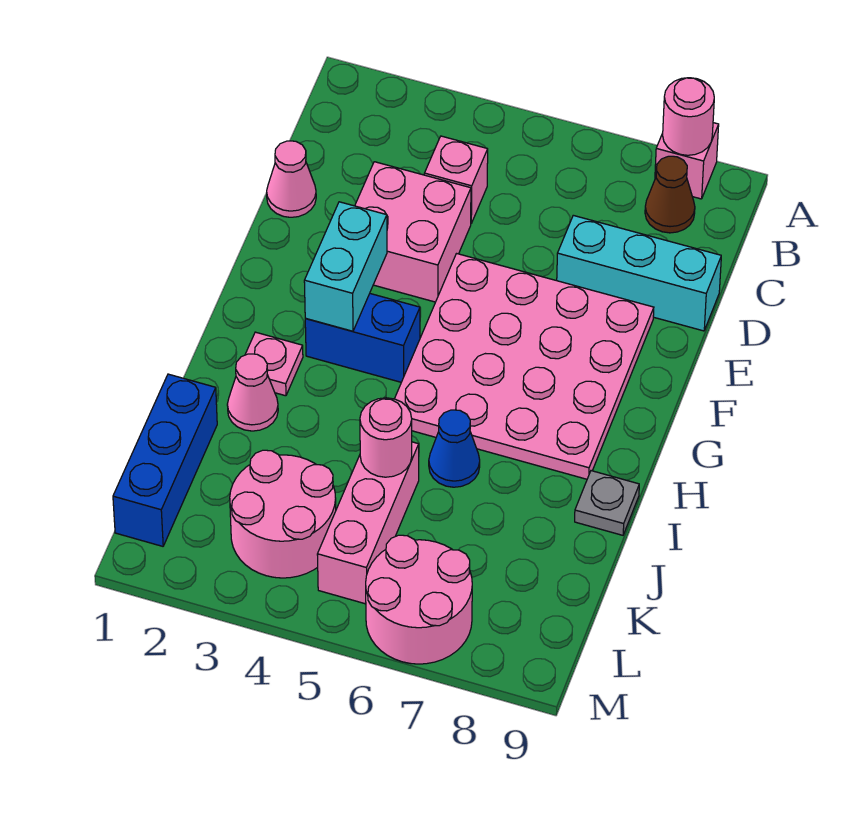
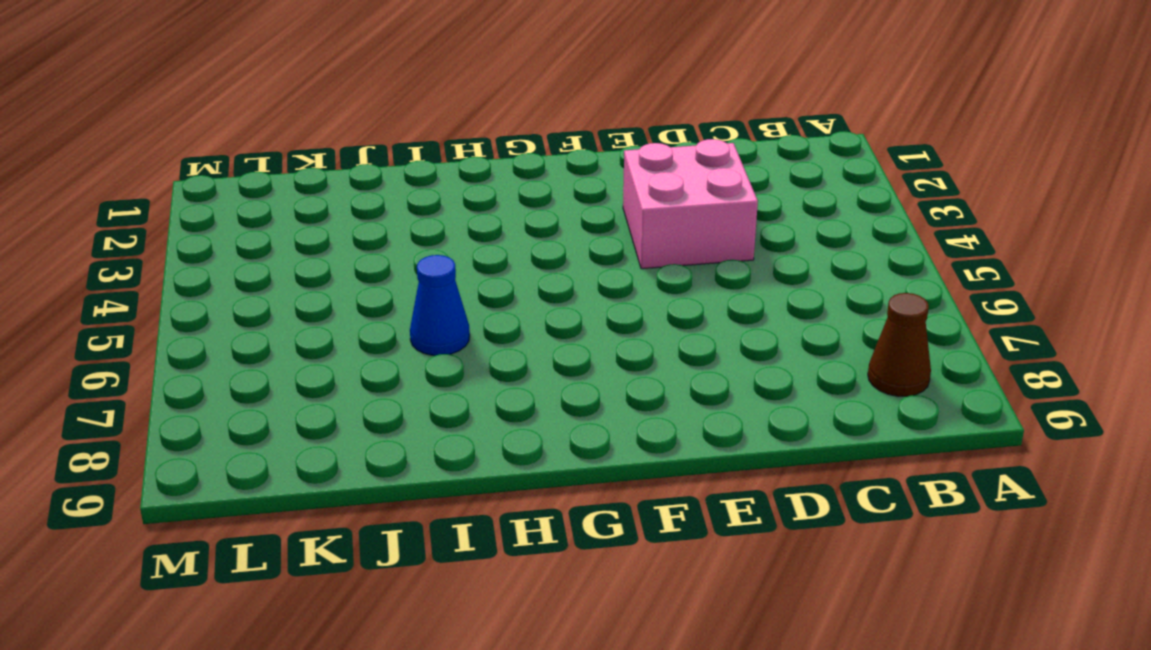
none -> pink 1x1 brick [655,123,719,199]
none -> pink 1x1 brick [424,136,488,223]
none -> pink 1x1 cone [267,141,316,217]

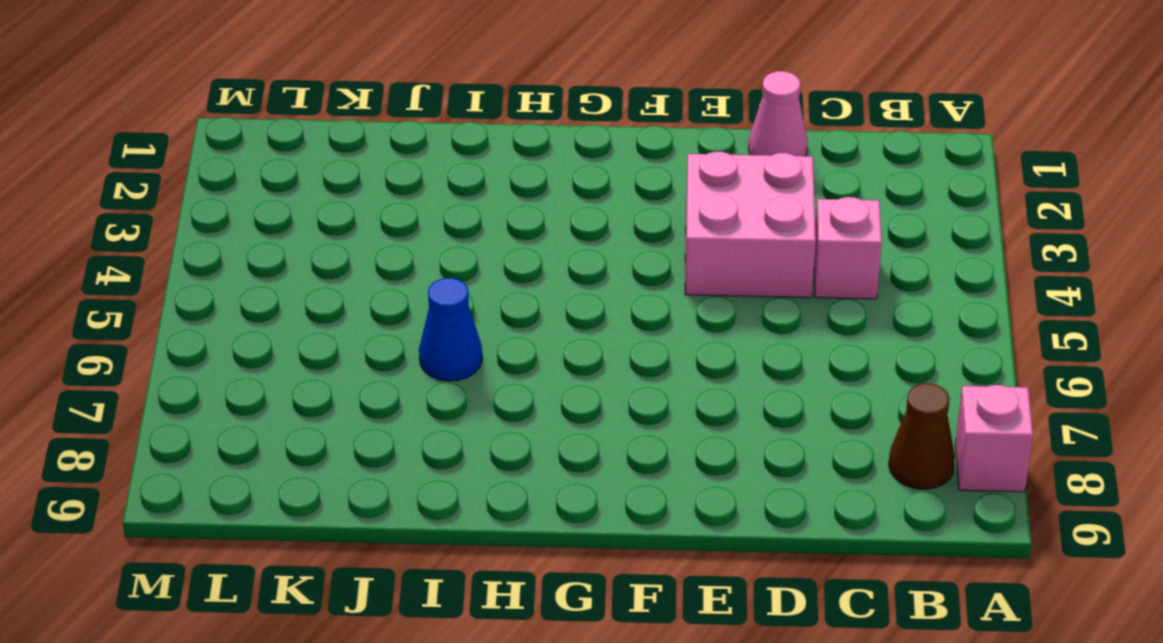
none -> cyan 1x3 brick [557,215,721,331]
none -> pink 4x4 plate [395,254,654,479]
none -> blue 1x2 brick [305,294,420,382]

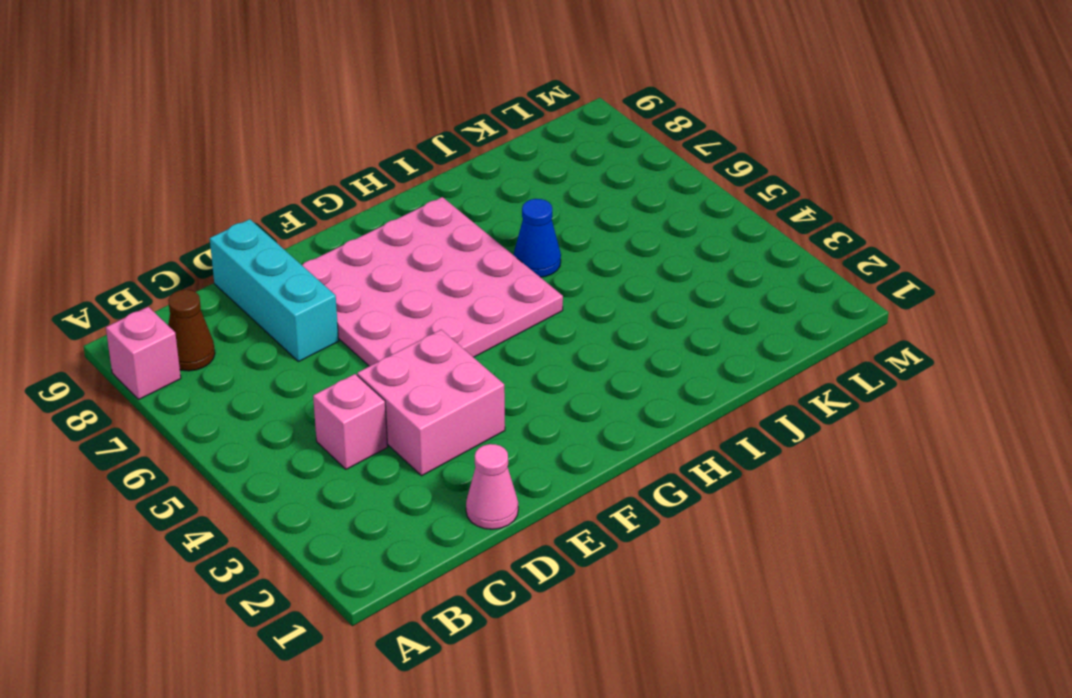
none -> blue 1x2 brick [305,294,420,382]
none -> pink 1x1 plate [245,332,303,396]
none -> pink 1x1 cone [227,354,278,431]

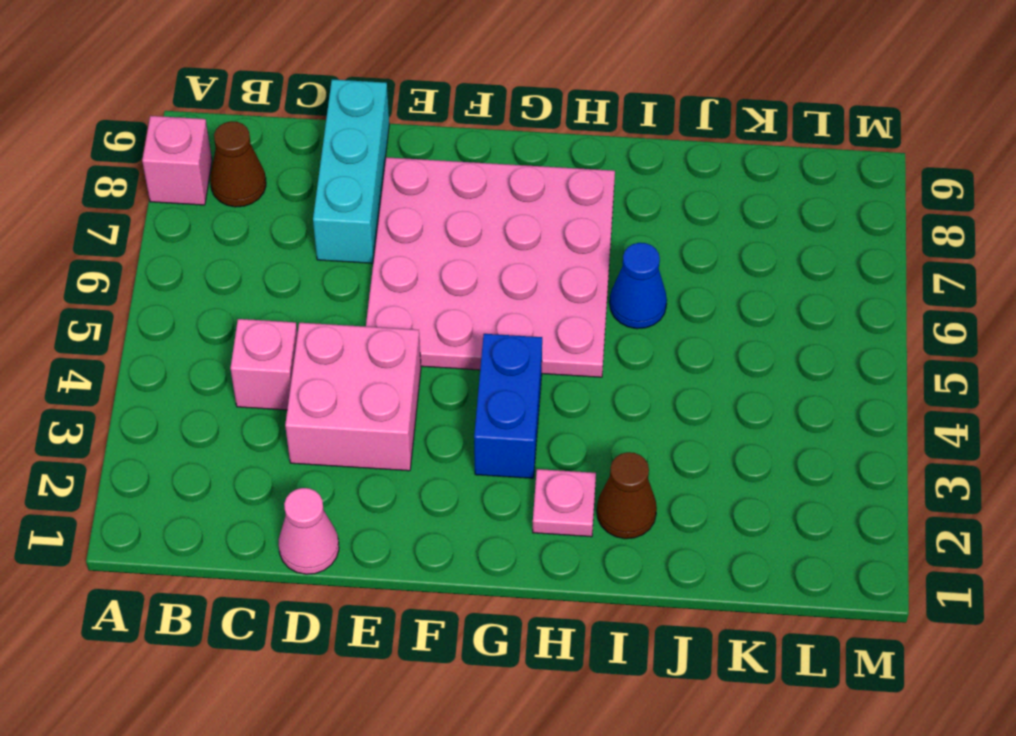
brown 1x1 cone [597,452,657,539] -> pink 1x1 cone [227,354,278,431]
none -> grey 1x1 plate [575,471,639,535]
none -> blue 1x3 brick [113,374,217,546]
none -> pink 1x3 brick [317,442,419,604]

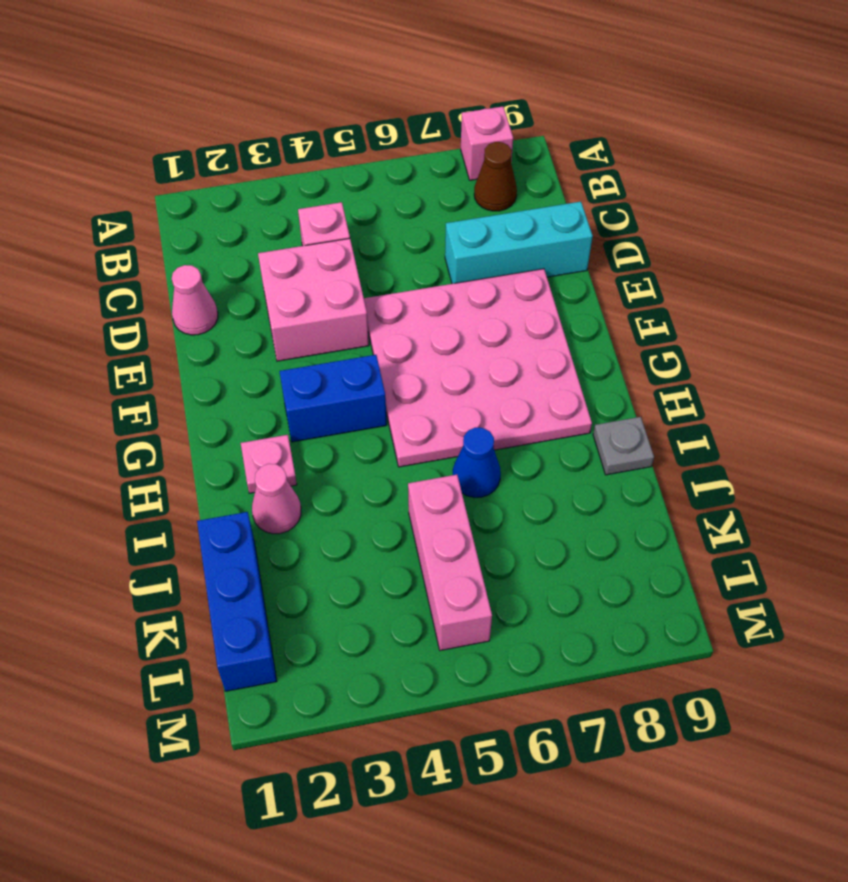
none -> pink 2x2 round brick [230,450,336,578]
none -> pink 2x2 round brick [366,535,472,664]
none -> pink 1x1 round brick [663,78,714,155]

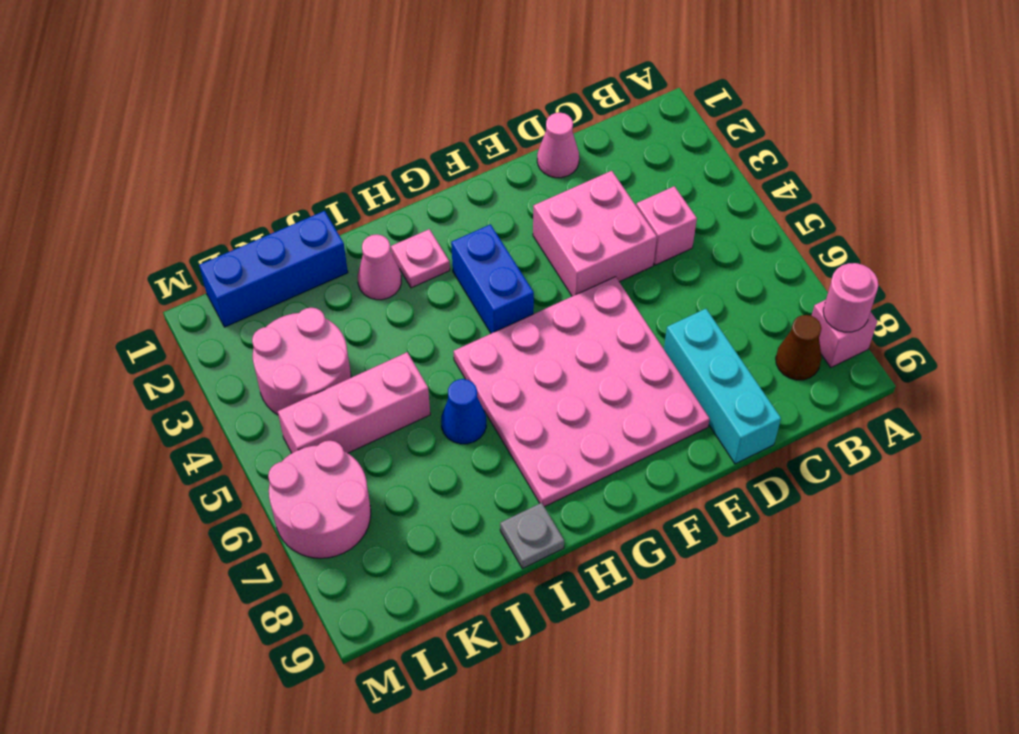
none -> cyan 1x2 brick [304,202,387,331]
none -> pink 1x1 round brick [360,398,412,477]

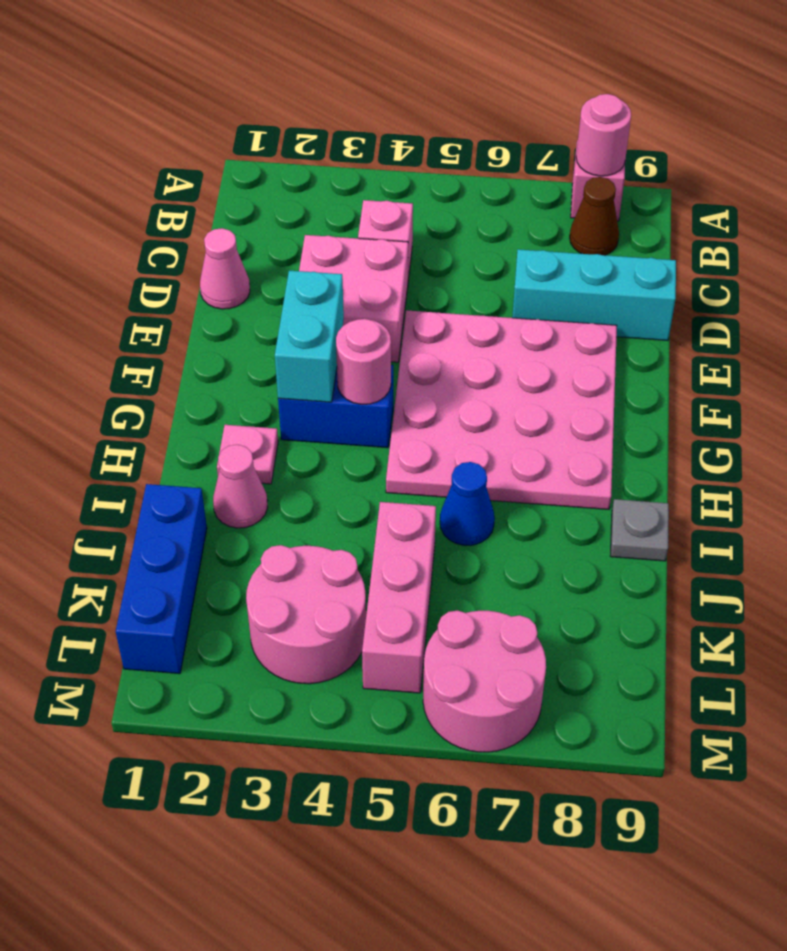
pink 1x1 round brick [336,319,391,404] -> pink 1x1 round brick moved to [360,398,412,477]

